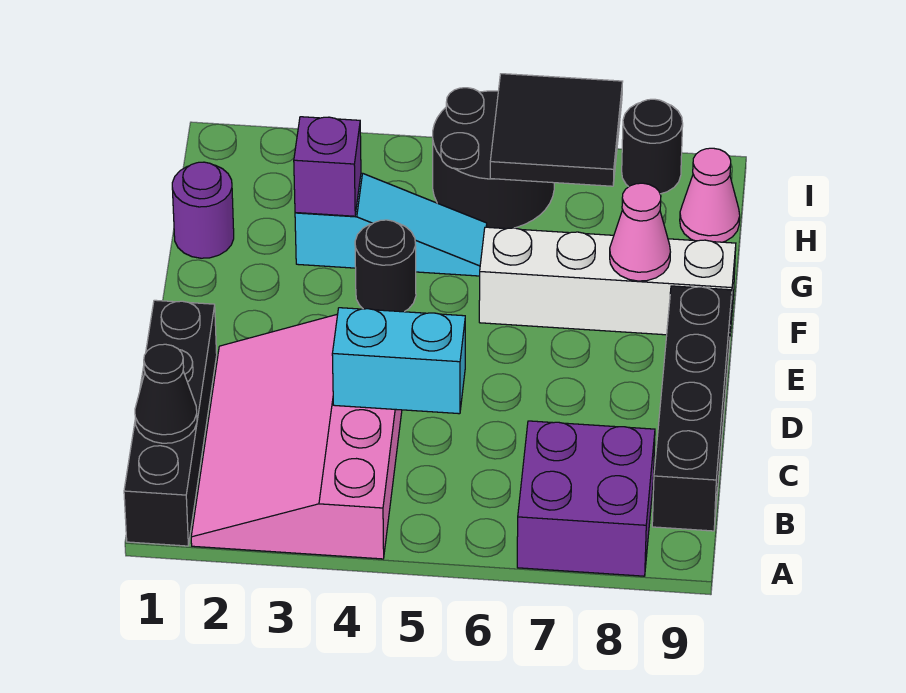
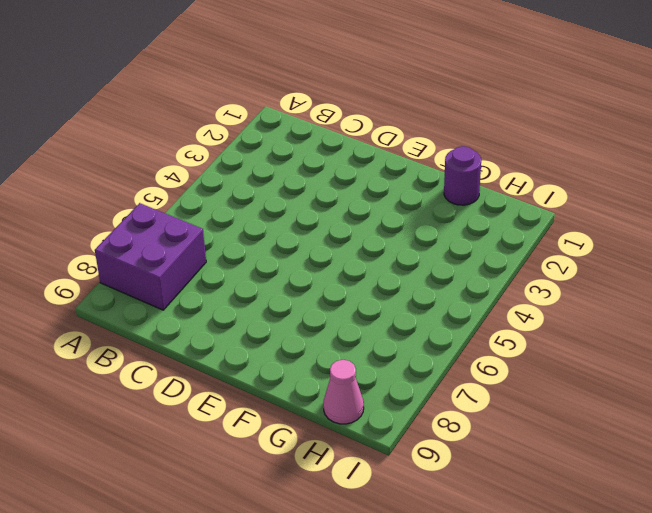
none -> black 1x4 brick [124,300,217,546]
none -> pink 3x4 slope [191,314,402,559]
none -> black 1x4 brick [652,286,732,531]

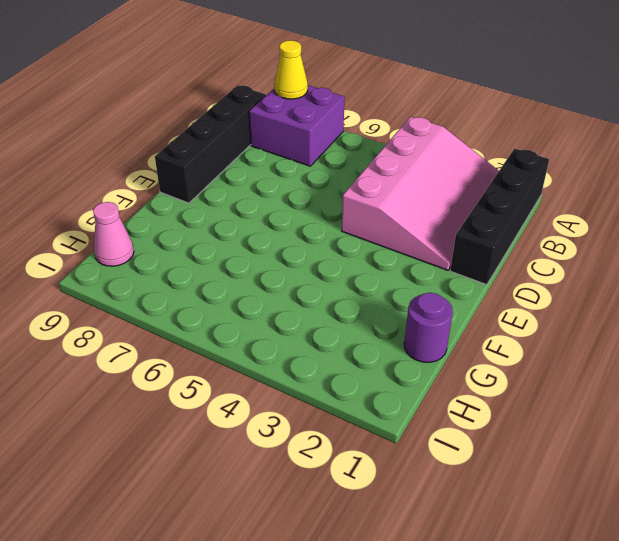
yellow 1x1 cone [274,40,308,99] -> none
none -> black 1x1 round brick [355,220,416,312]
none -> white 1x4 brick [479,227,736,335]
none -> cyan 1x3 slope [295,173,487,276]

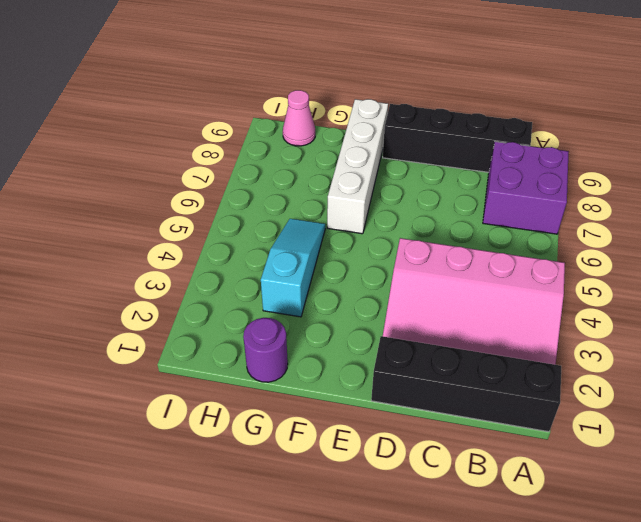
none -> black 1x1 round brick [355,220,416,312]
none -> black 2x2 round brick [433,88,554,229]
none -> black 1x1 round brick [622,99,683,194]

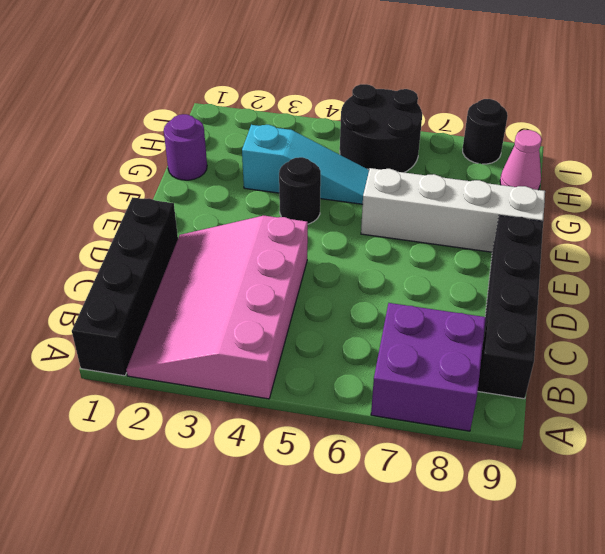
none -> black 1x1 cone [135,344,197,443]
none -> cyan 1x2 brick [332,308,465,414]
none -> pink 1x1 cone [610,183,670,281]

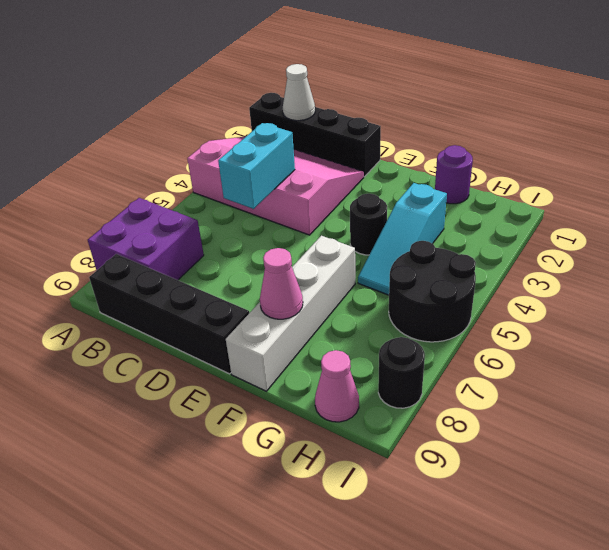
white 1x1 cone [283,64,315,121] -> black 1x1 cone [135,344,197,443]
none -> purple 1x1 brick [294,117,361,216]
none -> black 2x2 tile [490,74,623,186]

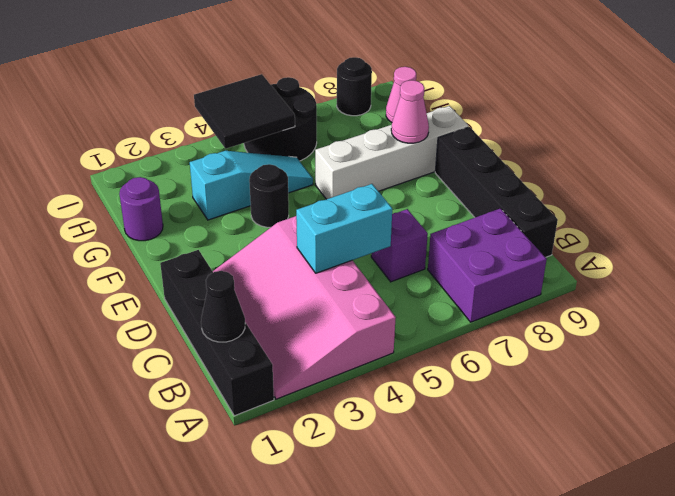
purple 1x1 brick [371,209,428,282] -> purple 1x1 brick moved to [294,117,361,216]
black 2x2 tile [194,74,295,149] -> black 2x2 tile moved to [490,74,623,186]

